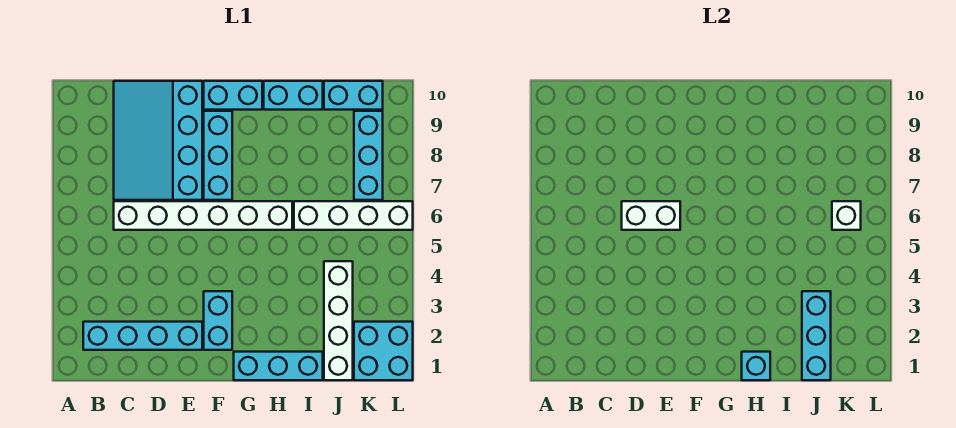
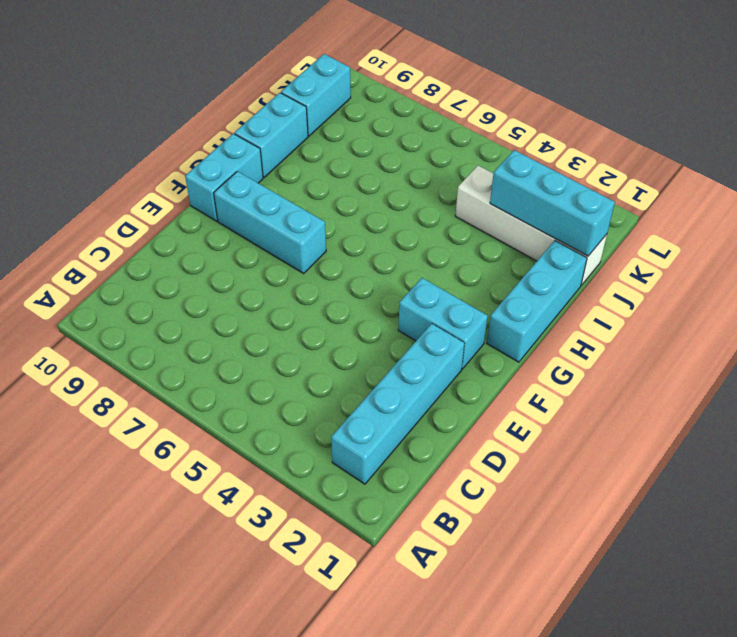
none -> white 1x6 brick [114,201,292,230]
none -> cyan 3x4 slope [114,81,202,200]
none -> white 1x4 brick [294,201,413,230]

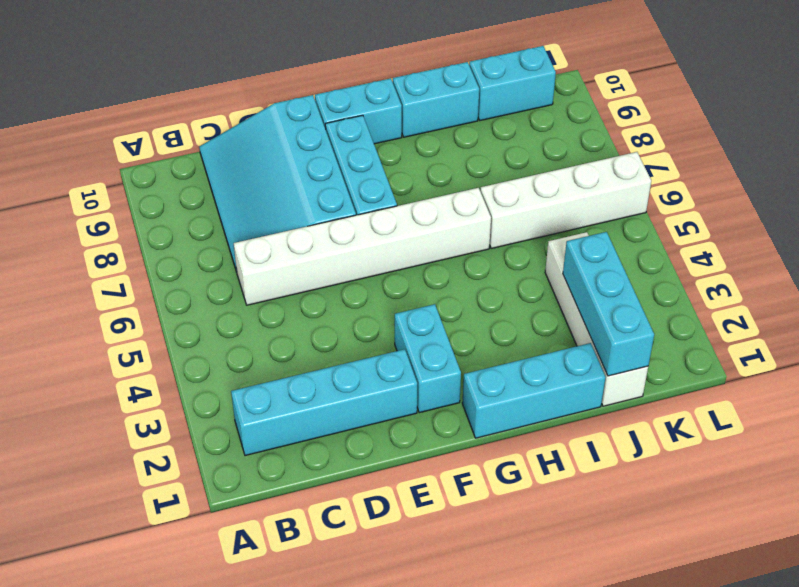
none -> cyan 2x2 brick [354,322,413,380]
none -> cyan 1x3 brick [354,111,383,200]
none -> white 1x2 brick [622,201,680,230]

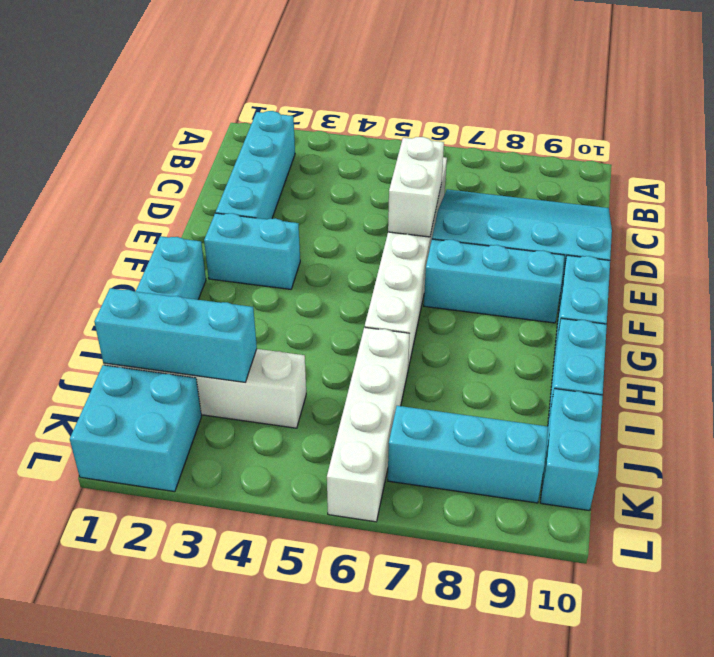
none -> cyan 1x1 brick [742,352,770,380]
none -> white 1x1 brick [832,201,861,230]

